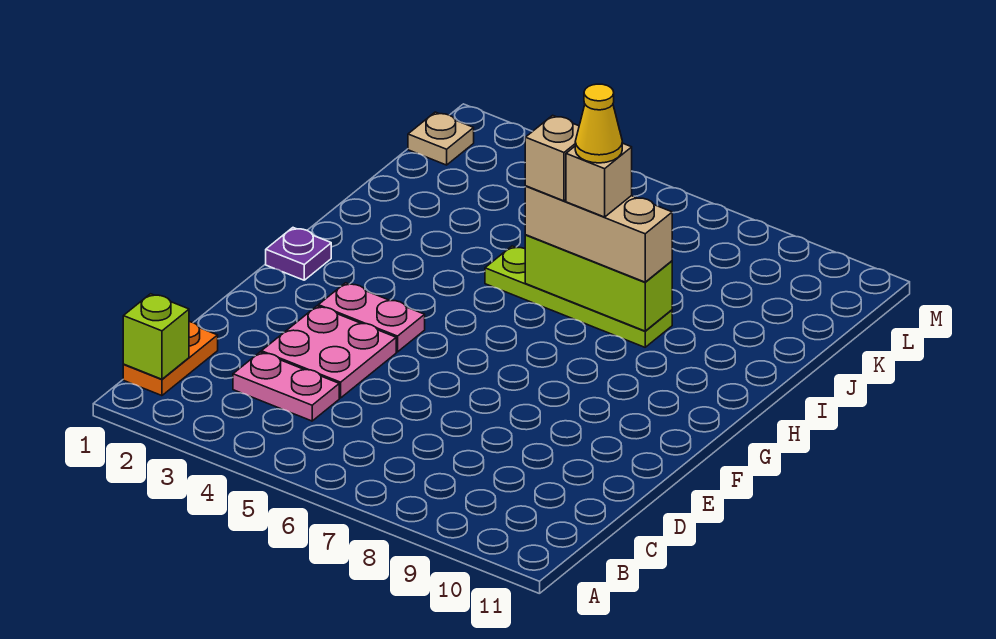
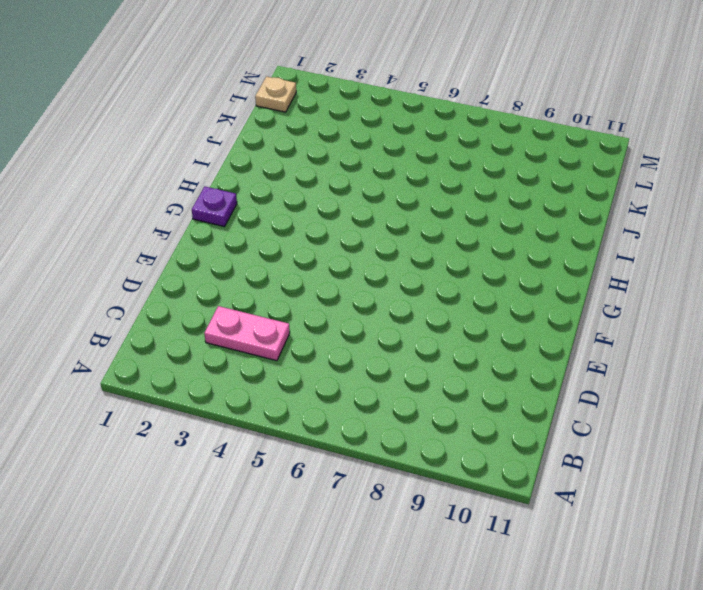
none -> orange 1x2 plate [123,322,218,396]
none -> pink 2x2 plate [261,306,396,398]
none -> pink 1x2 plate [318,283,425,352]

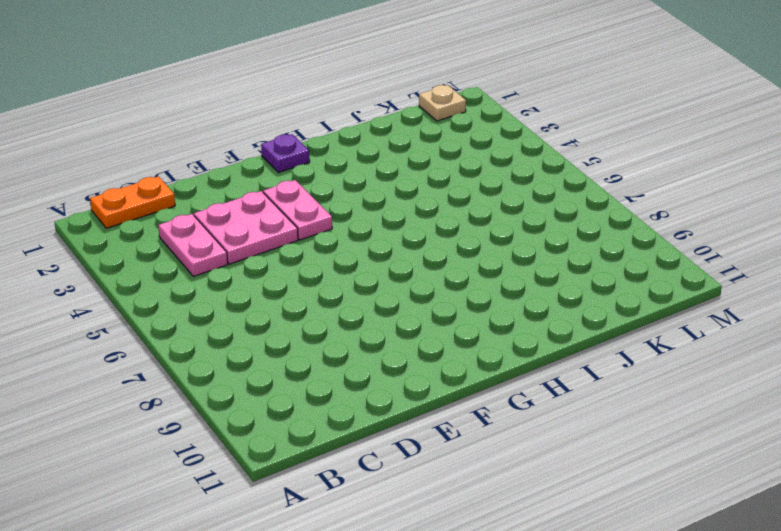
none -> lime 1x4 plate [485,246,672,347]
none -> lime 1x1 brick [123,294,189,379]
none -> lime 1x3 brick [525,235,672,331]

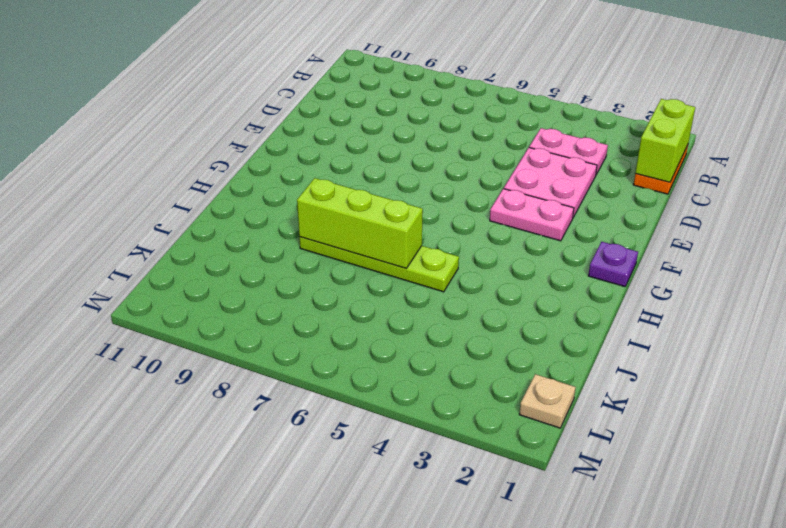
lime 1x2 brick [635,99,695,182] -> lime 1x1 brick [123,294,189,379]
none -> tan 1x3 brick [525,186,672,282]
none -> tan 1x1 brick [525,115,579,201]
none -> tan 1x1 brick [566,143,632,217]

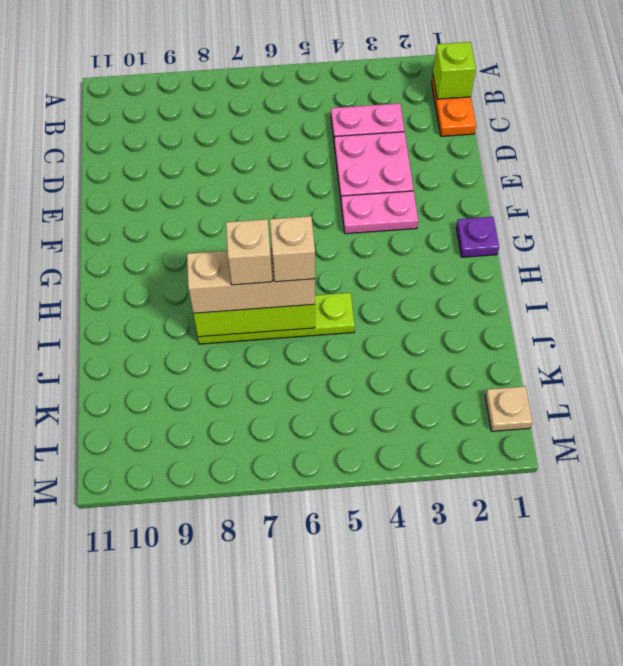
none -> yellow 1x1 cone [575,84,622,163]

